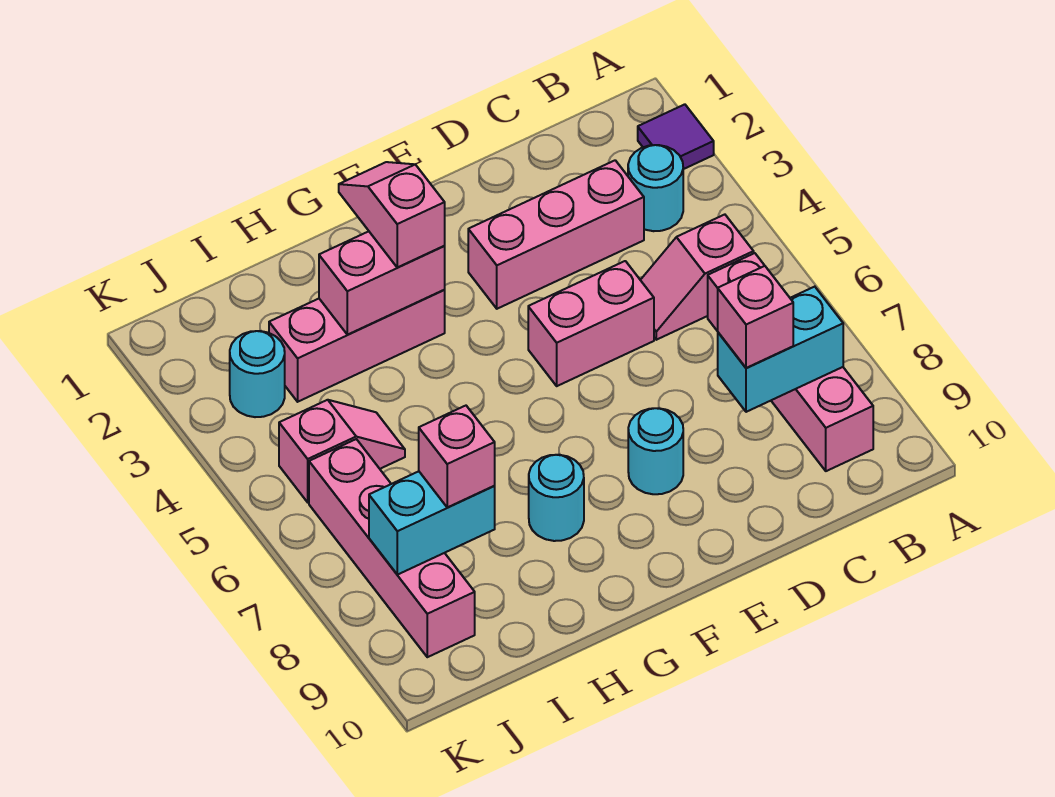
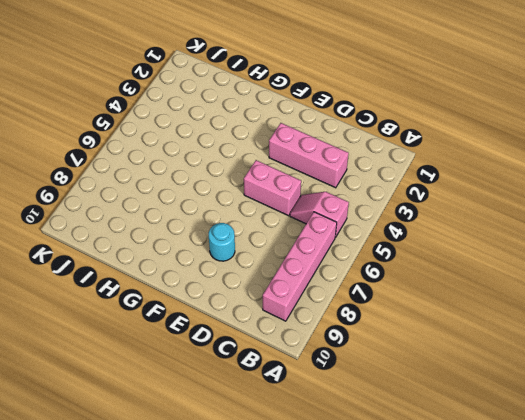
none -> purple 1x1 tile [638,104,714,169]
none -> cyan 1x1 round brick [628,145,683,231]
none -> pink 1x3 brick [269,290,445,402]

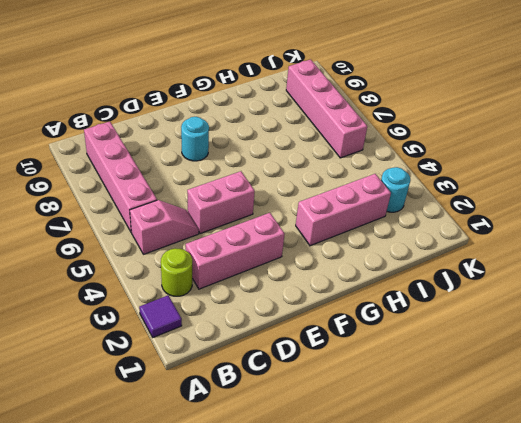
lime 1x1 round brick [161,248,192,296] -> cyan 1x1 round brick [628,145,683,231]
none -> cyan 1x1 round brick [529,455,584,541]
none -> pink 1x2 slope [279,400,405,502]
none -> cyan 1x2 brick [718,287,843,412]

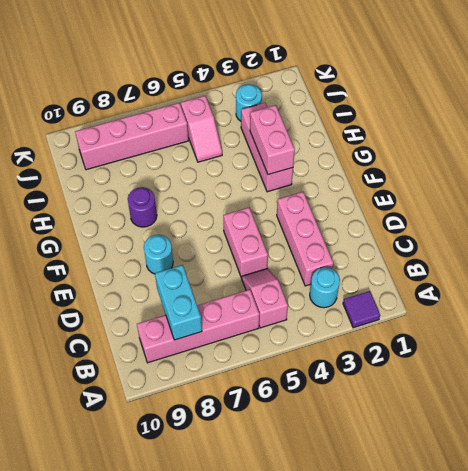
purple 1x1 round brick [128,187,157,227] -> cyan 1x1 round brick [529,455,584,541]
none -> cyan 1x2 brick [369,471,495,575]
none -> pink 1x1 brick [718,266,793,368]
none -> pink 1x2 slope [339,162,445,267]

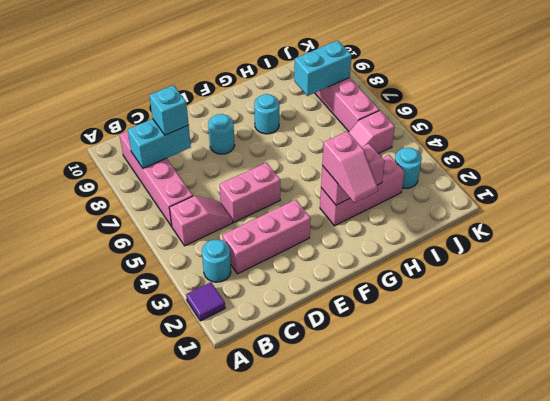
cyan 1x1 brick [149,85,189,135] -> pink 1x1 brick [718,266,793,368]
none -> pink 1x1 brick [419,406,495,508]

